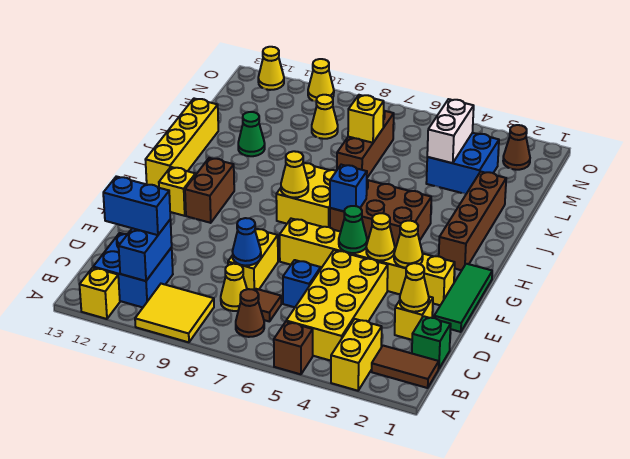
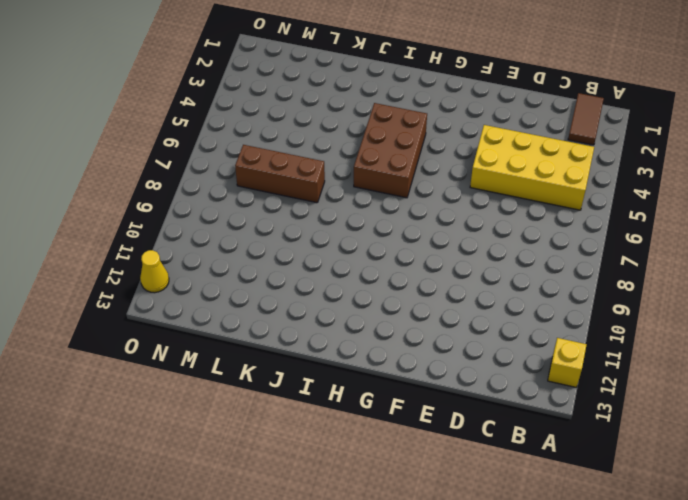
none -> yellow 1x2 brick [331,319,382,391]
none -> brown 1x1 brick [274,322,313,374]
none -> yellow 2x2 tile [135,284,214,342]
none -> brown 1x1 cone [236,289,264,337]

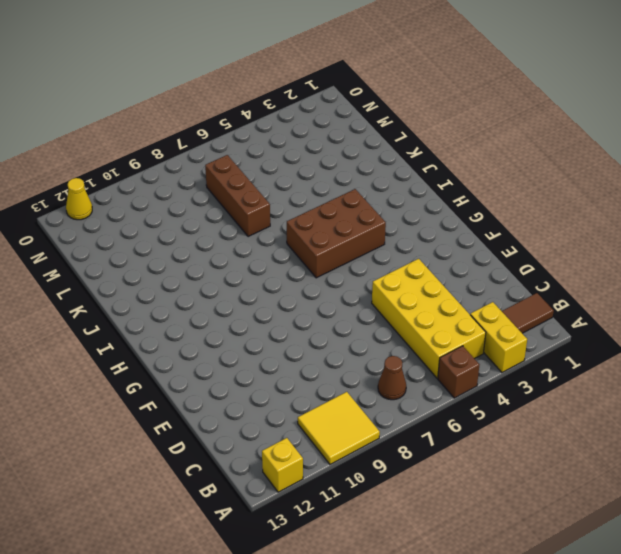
none -> blue 2x2 brick [93,233,173,307]
none -> green 1x1 brick [412,316,451,369]
none -> brown 1x1 tile [254,289,281,322]
none -> yellow 1x1 cone [221,264,247,311]

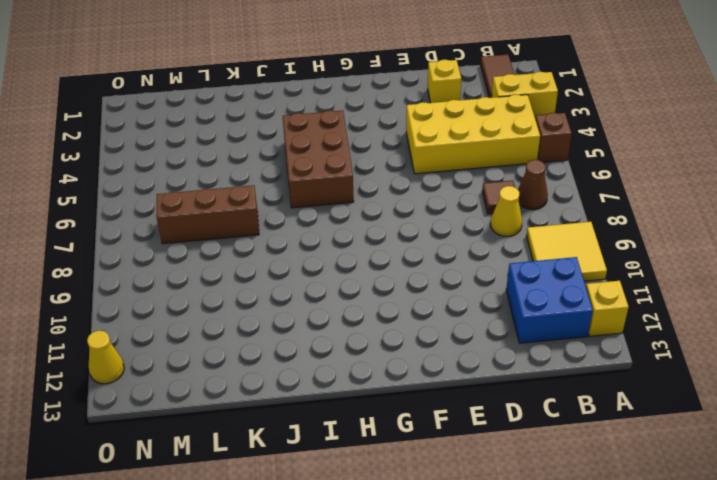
none -> green 1x1 brick [412,316,451,369]
none -> blue 1x1 brick [283,260,321,307]
none -> yellow 1x2 brick [228,229,278,290]
none -> green 1x3 tile [434,264,492,332]

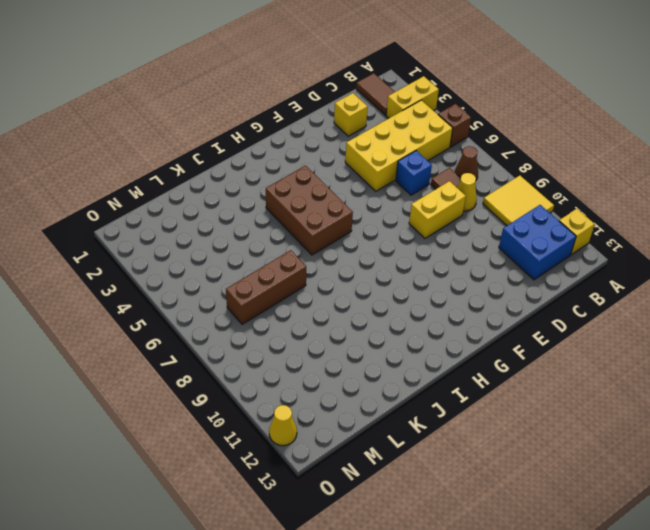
none -> green 1x1 brick [412,316,451,369]
none -> green 1x3 tile [434,264,492,332]
none -> yellow 1x6 brick [280,219,455,305]
none -> brown 1x2 brick [185,158,234,223]

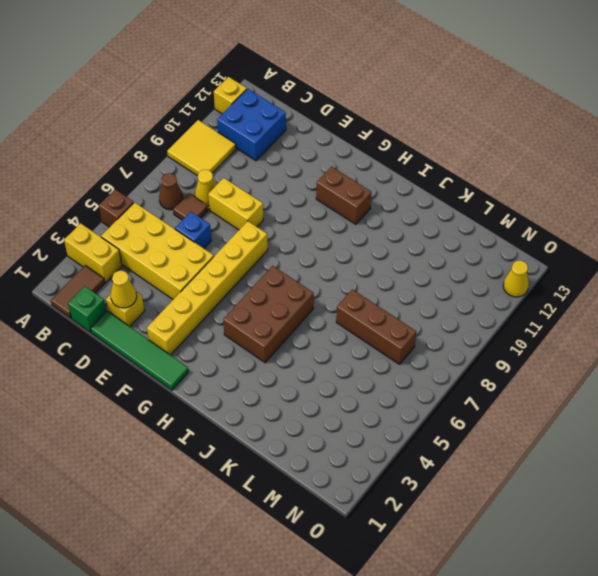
green 1x4 tile [91,311,188,390] -> green 1x3 tile [434,264,492,332]
none -> yellow 1x1 brick [159,167,196,216]
none -> brown 1x4 brick [439,172,506,270]
none -> yellow 2x2 brick [276,163,336,227]
none -> yellow 1x4 brick [145,99,218,188]

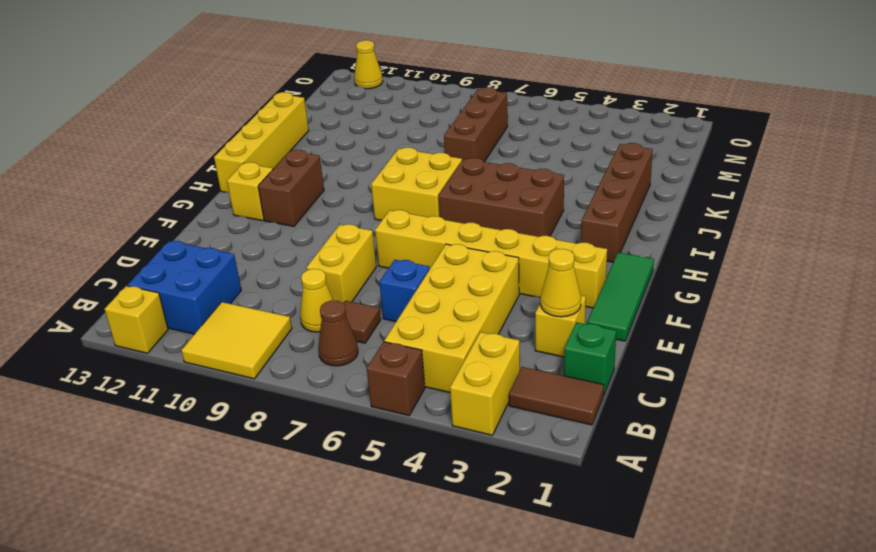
none -> green 1x1 cone [238,112,265,156]
none -> blue 2x2 brick [426,133,499,194]
none -> yellow 1x1 cone [312,95,338,139]
none -> brown 1x1 cone [503,125,530,170]

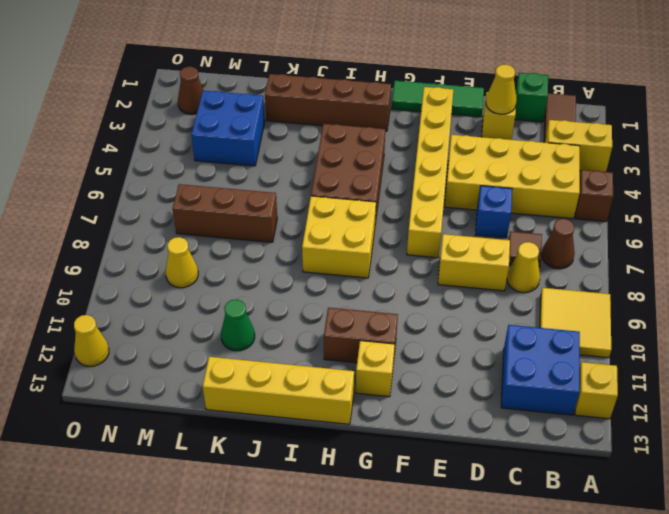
none -> yellow 1x1 cone [308,59,334,102]
none -> blue 1x2 brick [119,220,172,281]
none -> blue 1x1 cone [232,218,261,266]
none -> yellow 1x1 cone [394,221,423,268]

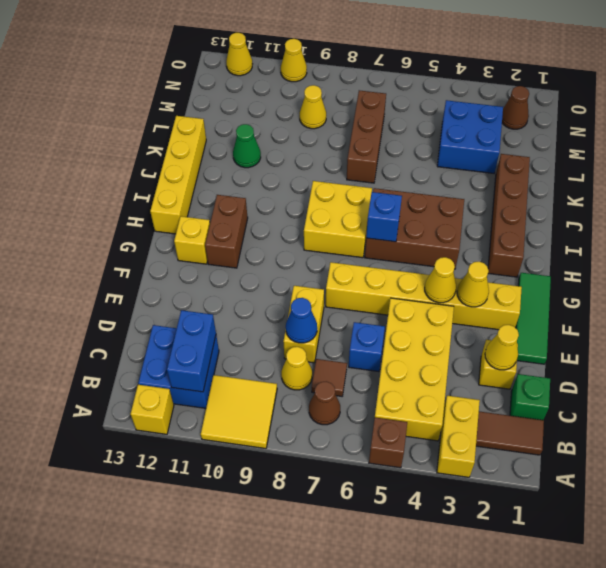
none -> green 1x1 cone [339,206,367,253]
none -> yellow 1x1 cone [281,151,308,198]
none -> white 1x2 brick [427,99,474,163]
none -> yellow 1x1 brick [348,95,384,143]

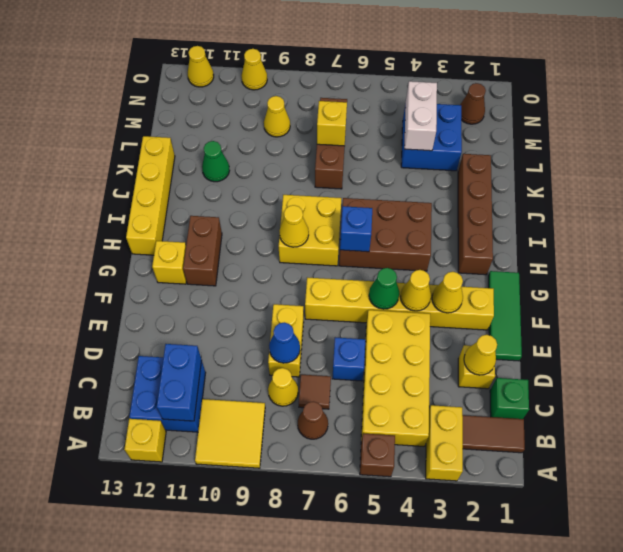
none -> blue 1x2 brick [103,176,170,235]

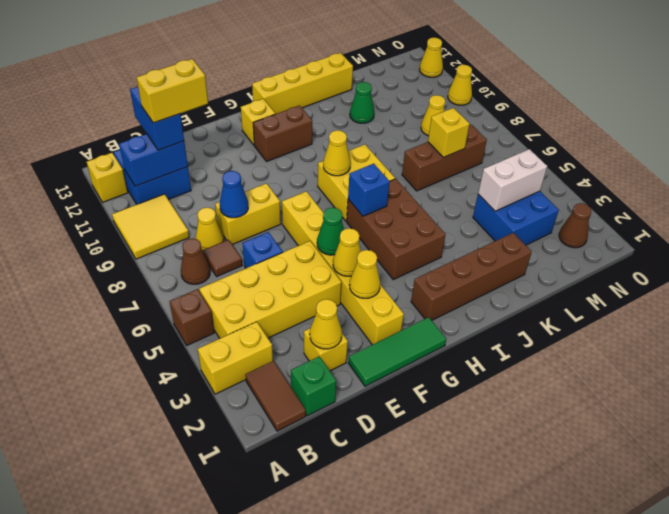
yellow 1x2 brick [136,59,208,123] -> none

